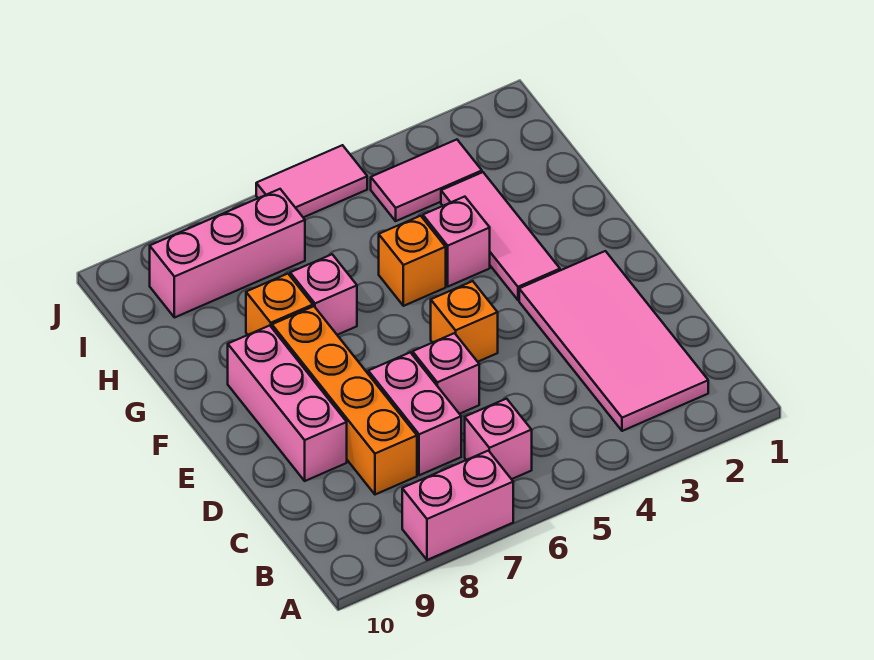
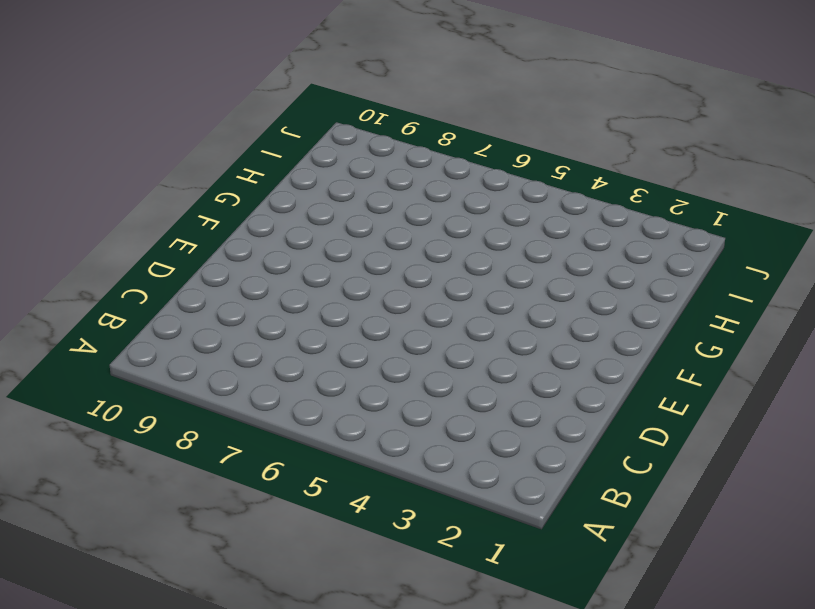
none -> pink 1x2 brick [402,451,513,560]
none -> pink 2x4 tile [519,251,708,431]
none -> pink 1x1 brick [465,399,532,479]

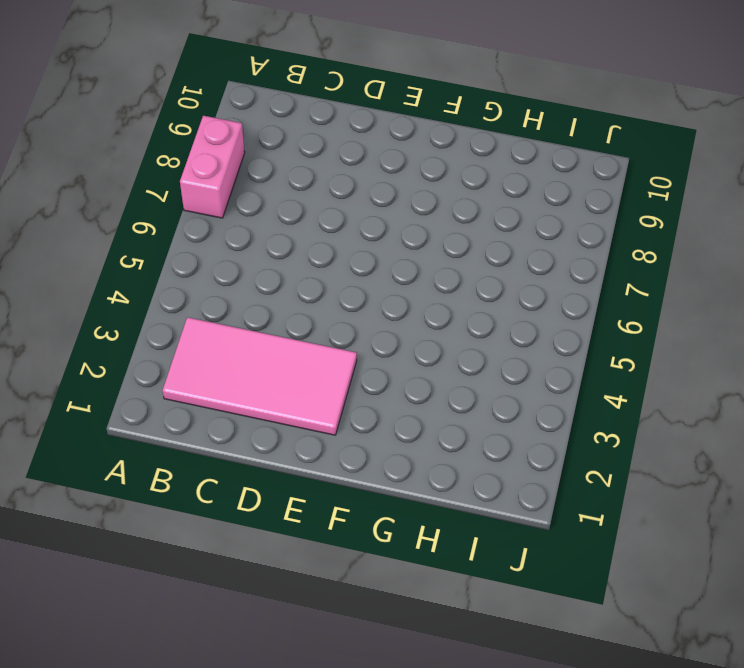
none -> pink 1x1 brick [465,399,532,479]
none -> pink 1x2 brick [368,352,461,475]
none -> orange 1x4 brick [272,306,417,495]

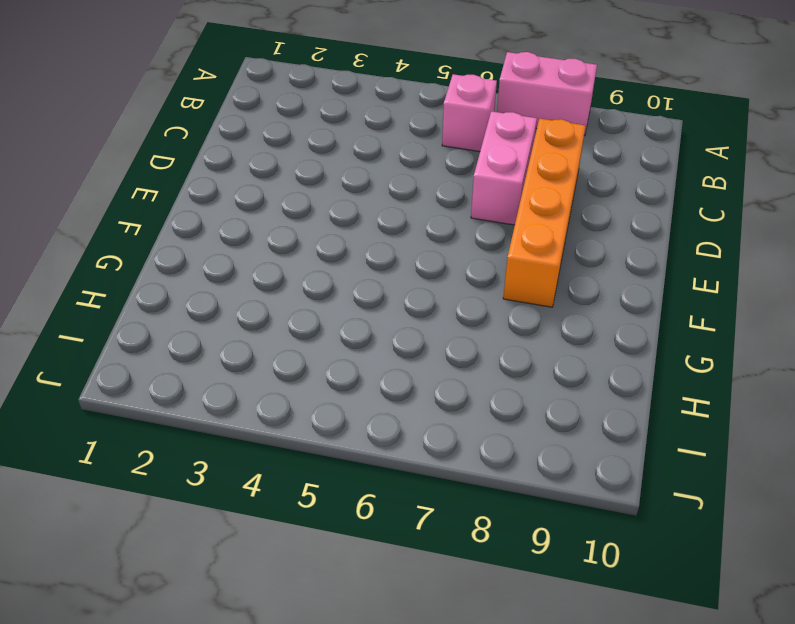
none -> pink 2x4 tile [519,251,708,431]
none -> pink 1x1 brick [413,333,479,414]
none -> pink 1x3 brick [228,326,347,481]

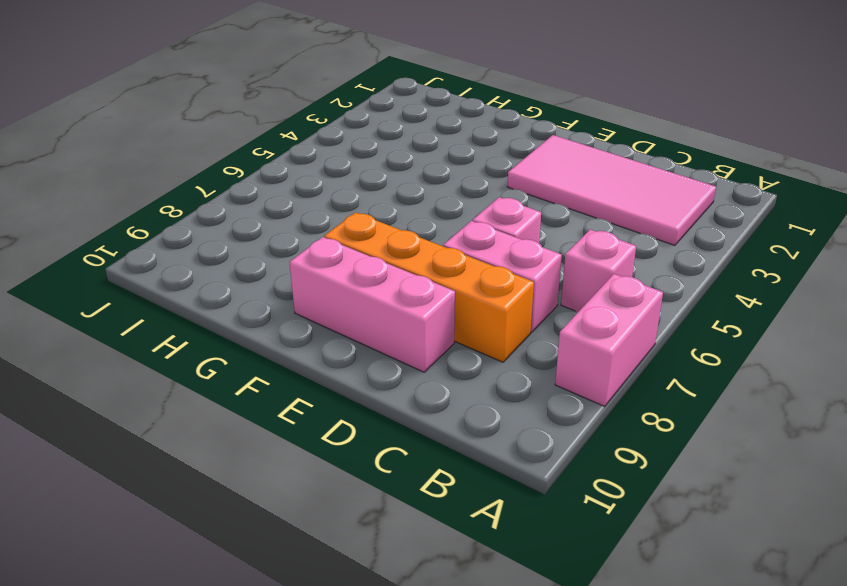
none -> orange 1x1 brick [431,281,498,362]
none -> pink 1x3 tile [441,172,560,300]
none -> pink 1x1 brick [423,197,490,286]

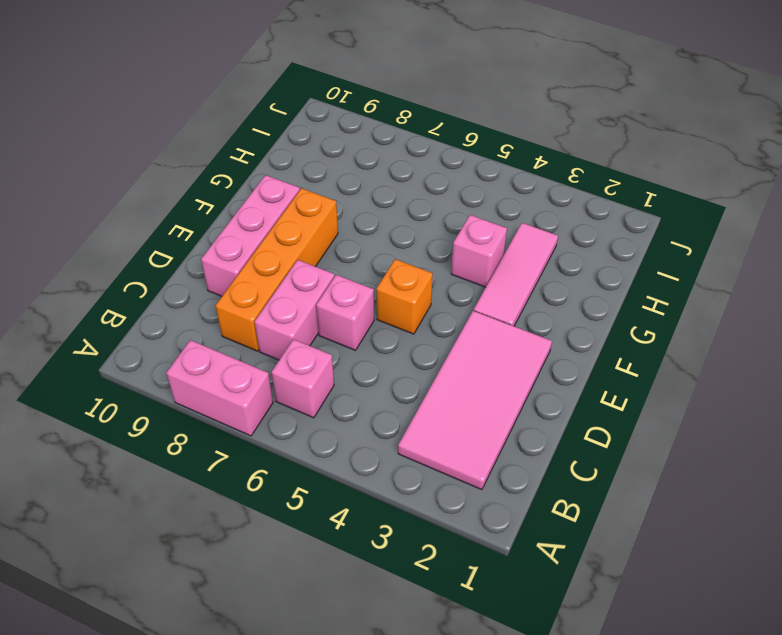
none -> orange 1x1 brick [379,216,446,306]
none -> pink 1x1 brick [290,254,357,335]
none -> orange 1x1 brick [246,274,313,335]

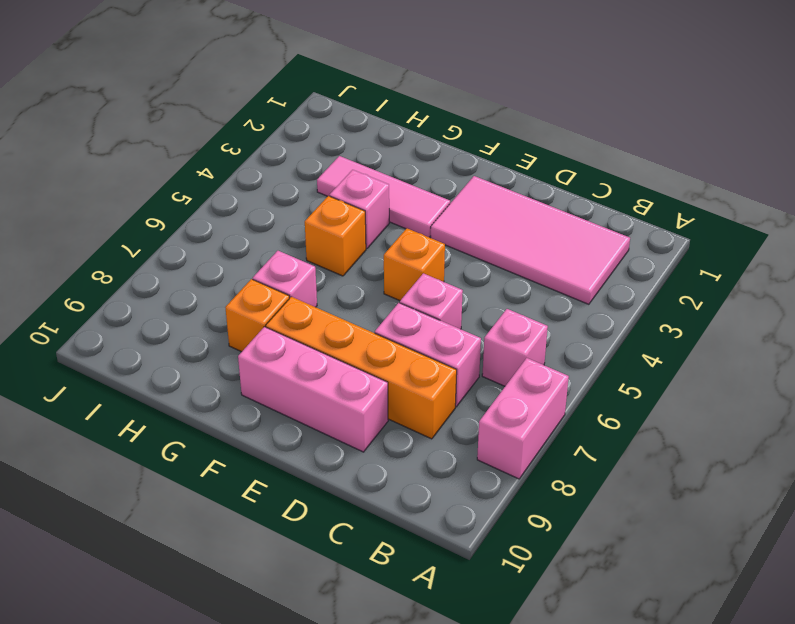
none -> pink 1x2 tile [371,140,482,221]
none -> pink 1x3 brick [150,189,305,318]
none -> pink 1x2 tile [256,145,367,217]

